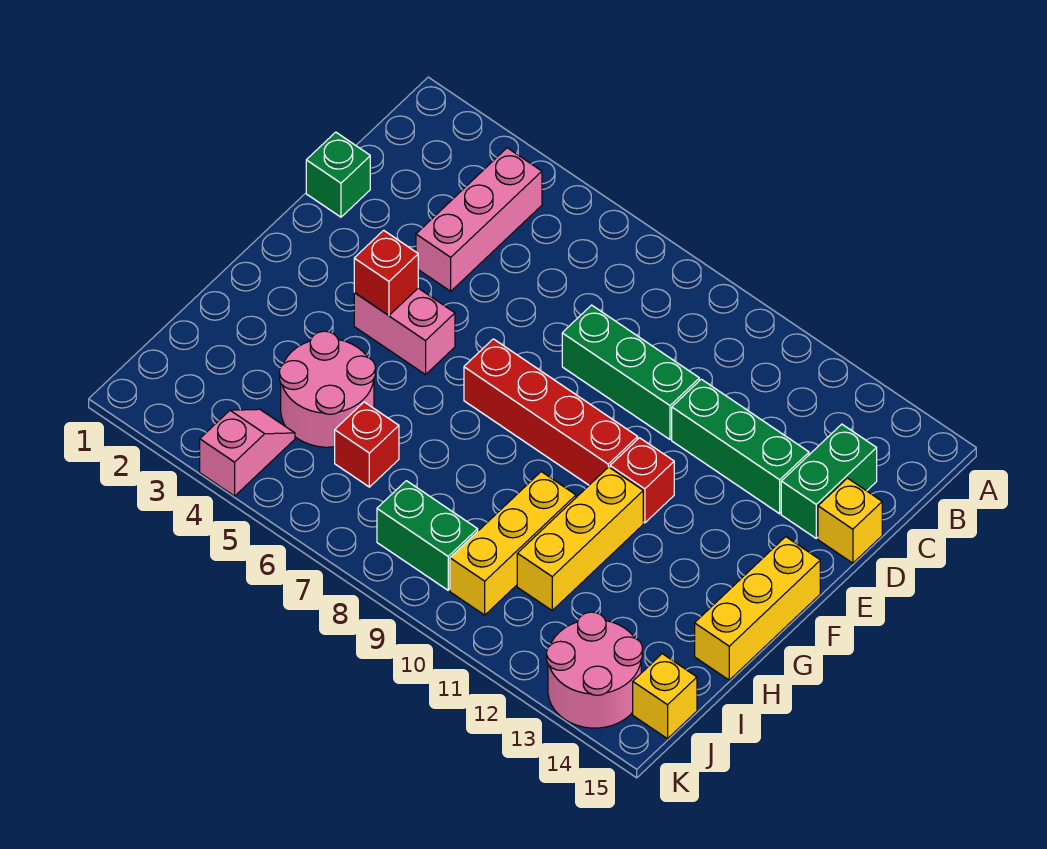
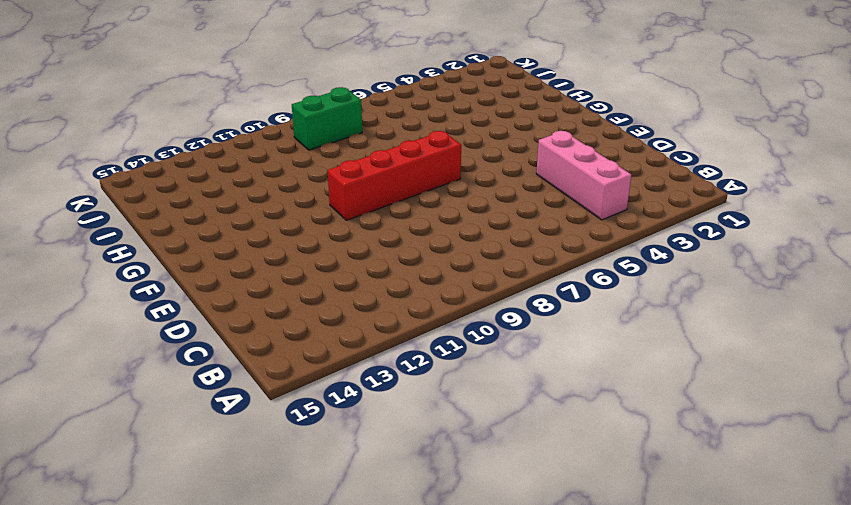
none -> green 1x2 brick [781,424,877,538]
none -> green 1x1 brick [306,132,370,217]
none -> green 1x3 brick [562,305,699,439]

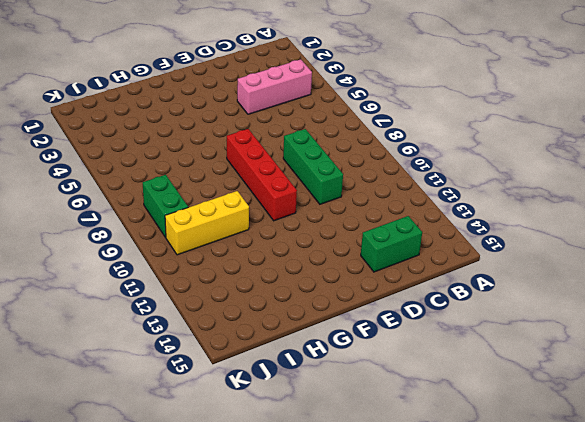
none -> green 1x1 brick [306,132,370,217]
none -> green 1x3 brick [672,379,809,514]
none -> yellow 1x1 brick [818,478,882,563]

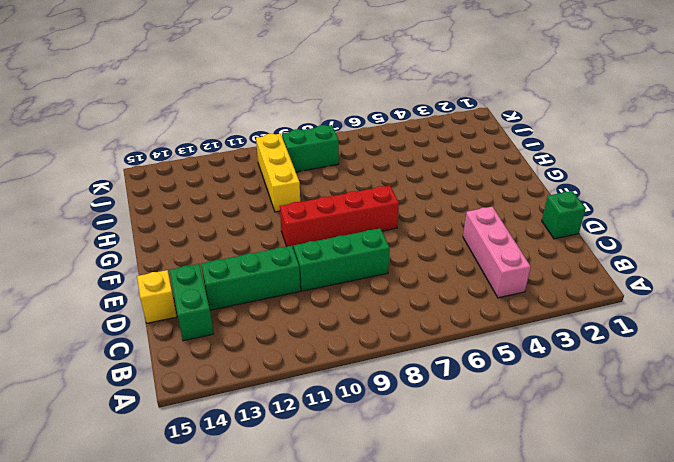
none -> pink 1x2 brick [354,288,455,375]
none -> red 1x1 brick [610,438,674,523]
none -> yellow 1x3 brick [695,537,820,680]

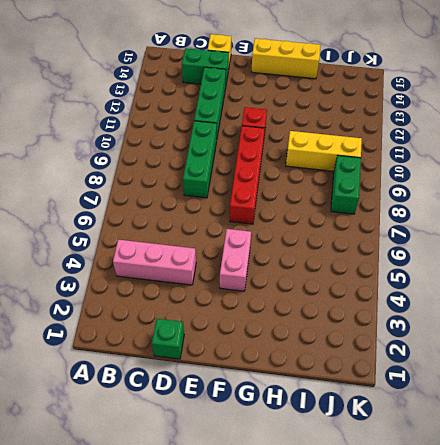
none -> yellow 1x3 brick [517,467,643,610]
none -> pink 2x2 round brick [280,331,375,447]
none -> red 1x1 brick [335,402,399,487]

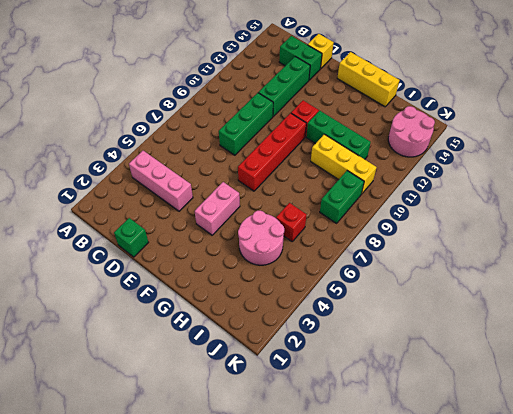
green 1x3 brick [306,111,371,159] -> yellow 1x3 brick [517,467,643,610]
none -> pink 1x2 slope [200,409,295,496]
none -> yellow 1x1 brick [633,654,697,739]
none -> red 1x1 brick [354,230,418,315]

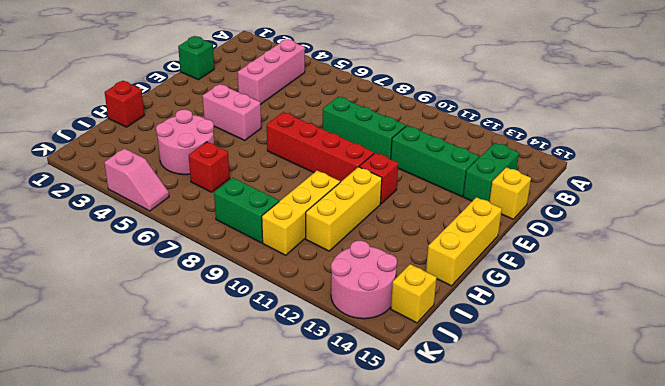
red 1x1 brick [105,81,145,127] -> red 1x1 brick moved to [354,230,418,315]
pink 1x2 slope [104,148,169,211] -> pink 1x2 slope turned to [200,409,295,496]

